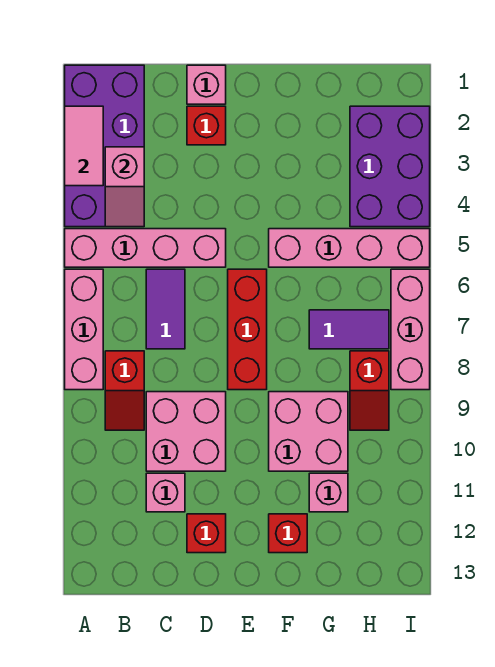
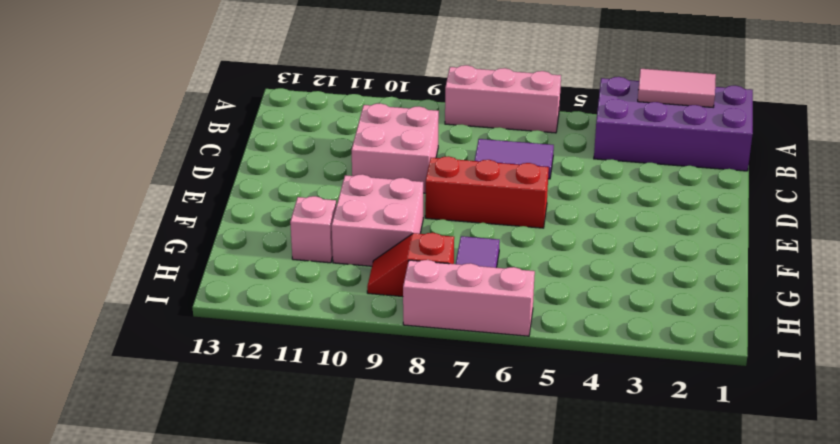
none -> pink 1x4 brick [65,229,226,267]
none -> red 1x2 slope [105,351,144,430]
none -> pink 1x1 brick [146,473,185,512]

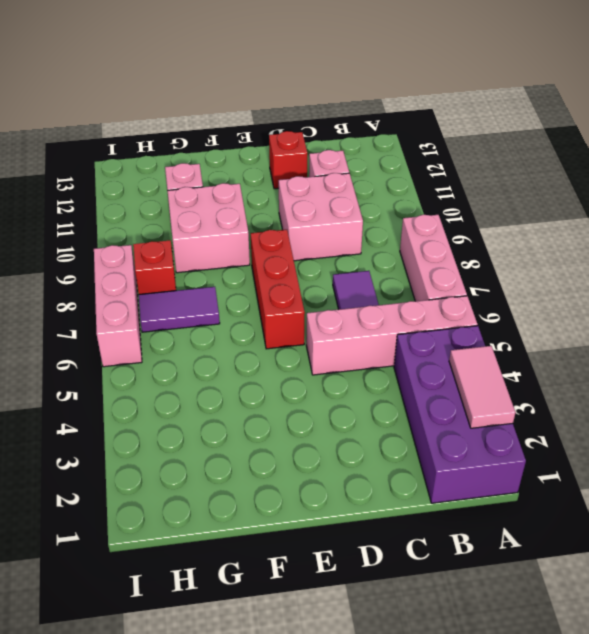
none -> red 1x2 slope [105,351,144,430]
none -> pink 1x1 brick [187,65,226,104]
none -> red 1x1 brick [187,106,226,145]

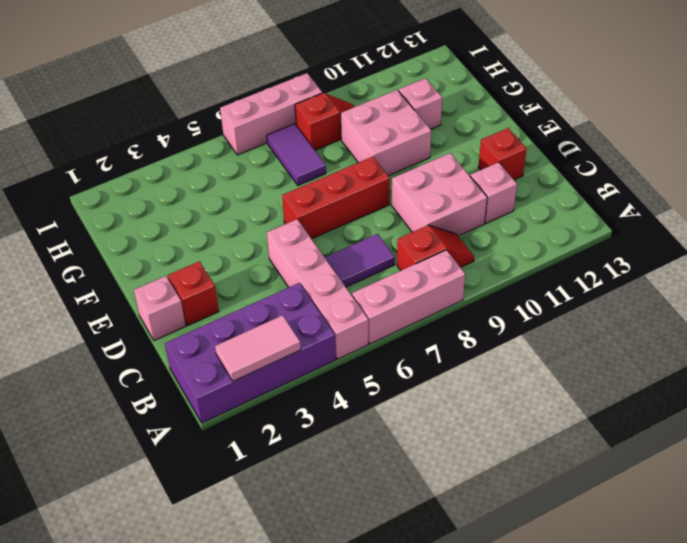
none -> pink 1x4 brick [269,229,430,267]
none -> red 1x1 brick [269,514,307,553]
none -> purple 2x3 brick [350,106,430,227]

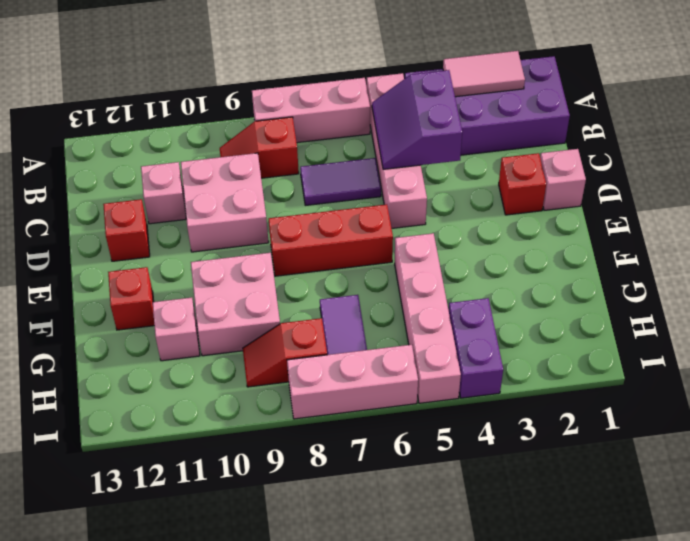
purple 2x2 slope [372,70,462,169] -> pink 1x2 slope [105,147,144,227]
purple 1x2 brick [449,298,503,398] -> purple 2x3 brick [350,106,430,227]

